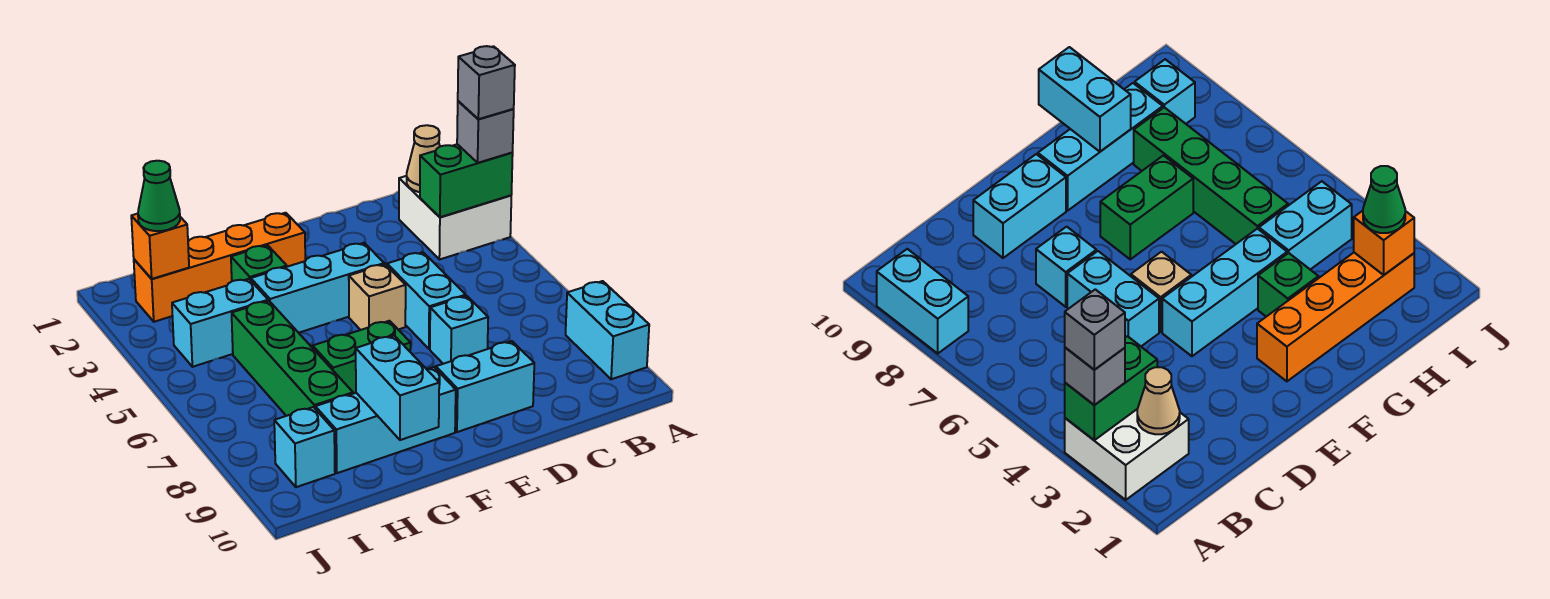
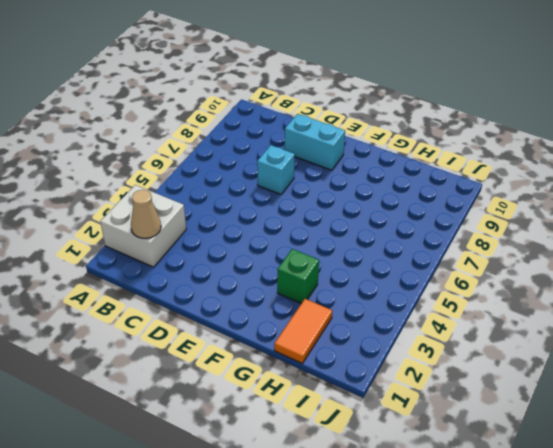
orange 1x2 tile [274,299,332,364] -> orange 1x4 brick [134,213,305,322]
none -> cyan 1x2 brick [566,281,649,379]
none -> cyan 1x2 brick [387,252,466,349]
none -> cyan 1x3 brick [251,243,384,333]

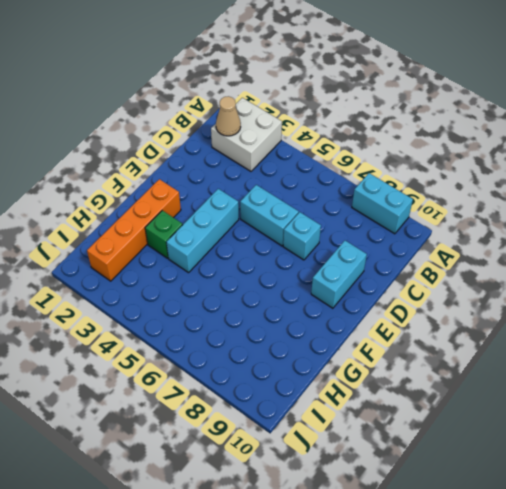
none -> tan 1x1 brick [349,264,406,330]
none -> green 1x2 brick [313,321,411,394]
none -> cyan 1x3 brick [315,367,456,473]

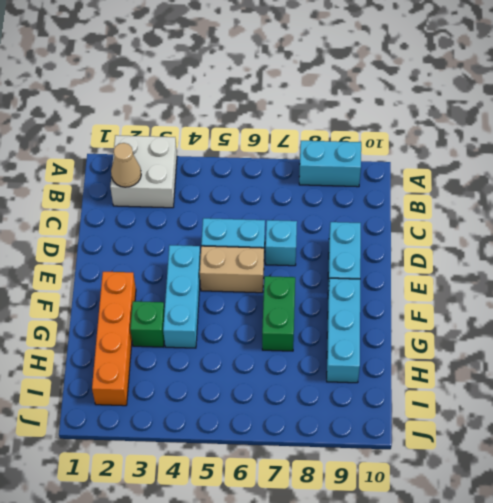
tan 1x2 brick [200,246,264,293] -> tan 1x1 brick [349,264,406,330]
none -> cyan 1x2 brick [172,279,268,367]
none -> green 1x4 brick [232,301,353,416]
none -> cyan 1x1 brick [274,407,335,487]

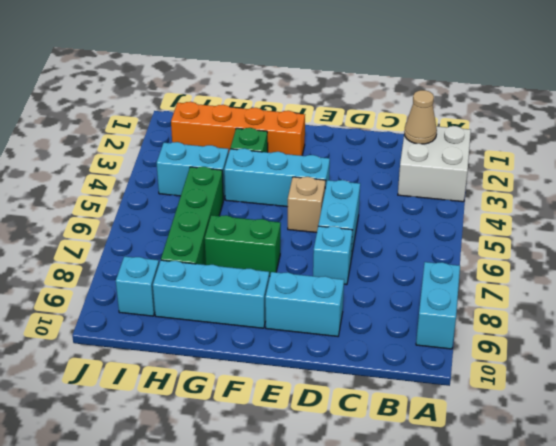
none -> green 1x2 brick [420,144,513,217]
none -> cyan 1x2 brick [356,336,439,440]
none -> orange 1x1 brick [131,214,189,279]

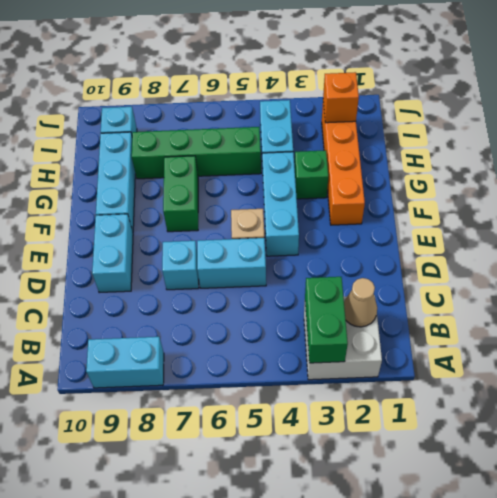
none -> cyan 1x2 brick [356,336,439,440]
none -> grey 1x1 brick [457,101,514,163]
none -> green 1x1 cone [138,161,180,231]

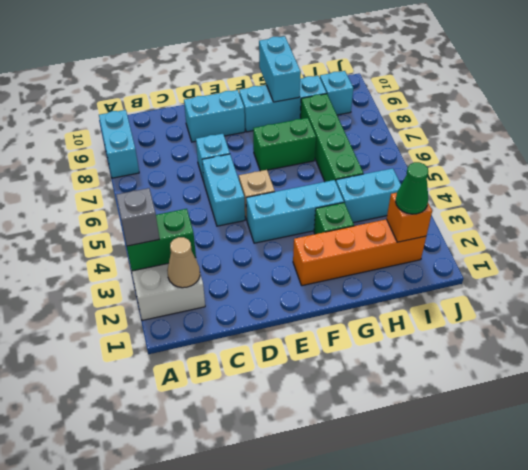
none -> grey 1x1 brick [458,46,515,119]

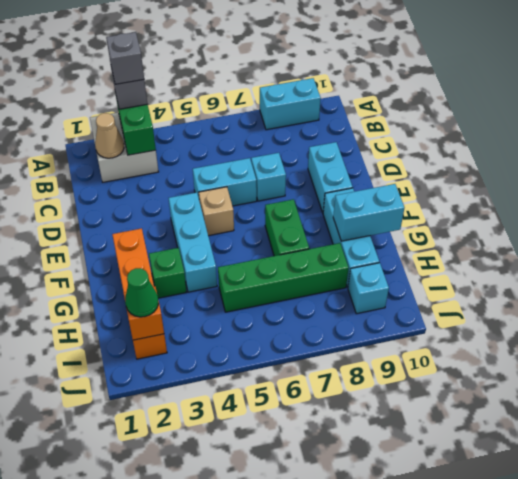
none -> cyan 1x2 brick [172,279,268,367]

